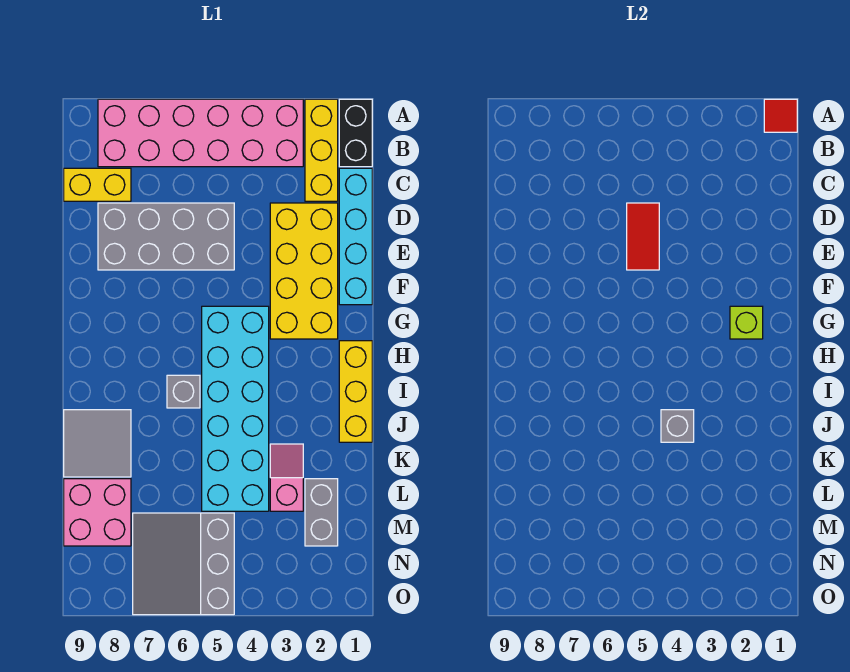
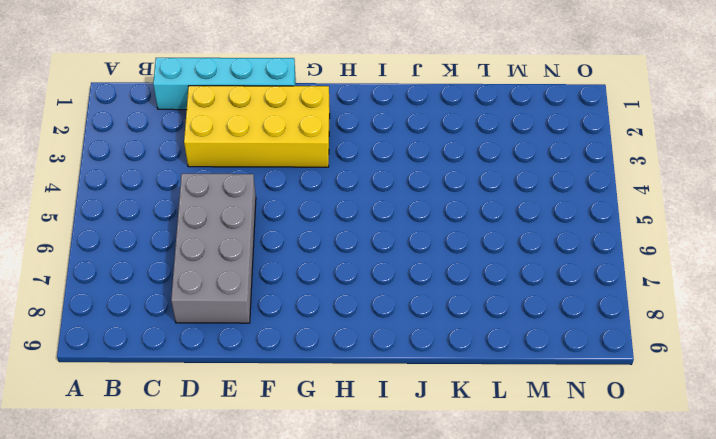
none -> black 1x2 brick [339,99,372,167]
none -> yellow 1x3 brick [305,99,338,201]
none -> pink 2x6 brick [98,99,303,167]

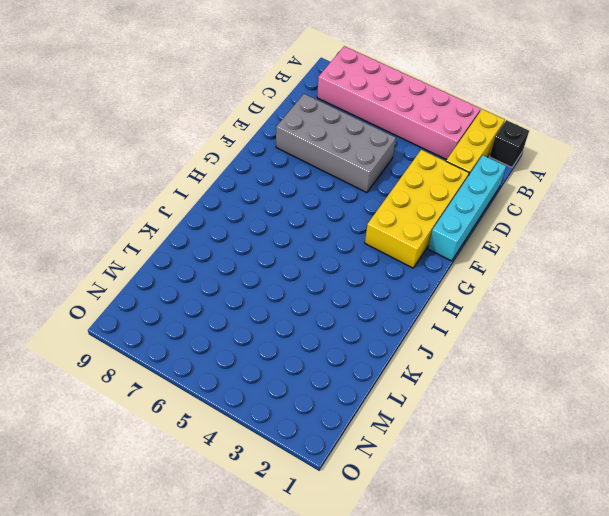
black 1x1 brick [489,120,529,167] -> black 1x2 brick [339,99,372,167]
none -> yellow 1x2 brick [64,168,131,201]
none -> cyan 2x6 brick [202,306,269,511]
none -> yellow 1x3 brick [339,341,372,442]

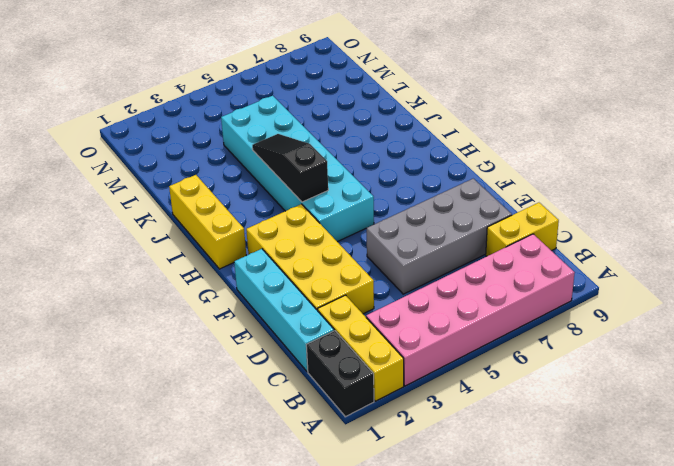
black 1x3 slope [252,134,328,202] -> grey 1x1 brick [661,410,694,442]
none -> grey 1x1 brick [167,375,200,408]
none -> grey 2x2 tile [64,410,131,477]
none -> pink 1x2 slope [270,444,303,511]

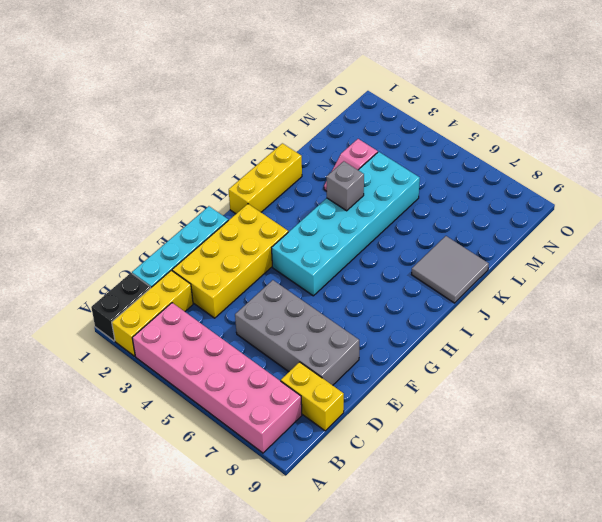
none -> grey 1x1 brick [167,375,200,408]
none -> grey 1x2 brick [305,479,338,546]
none -> pink 2x2 brick [64,479,131,546]

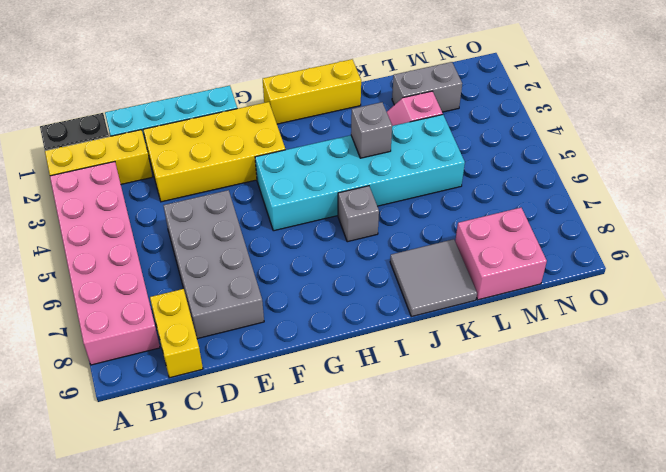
none -> grey 3x3 slope [133,513,234,615]
none -> red 1x1 tile [764,99,797,132]
none -> red 1x2 tile [627,203,659,270]

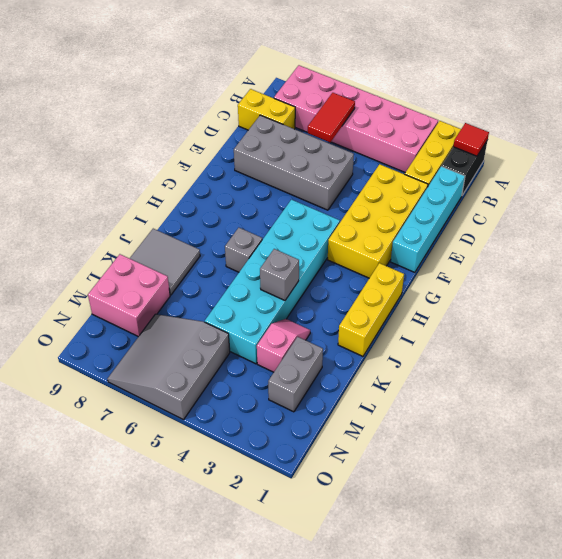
red 1x2 tile [308,93,355,142] -> red 1x2 tile moved to [627,203,659,270]
none -> lime 1x1 brick [730,306,763,339]

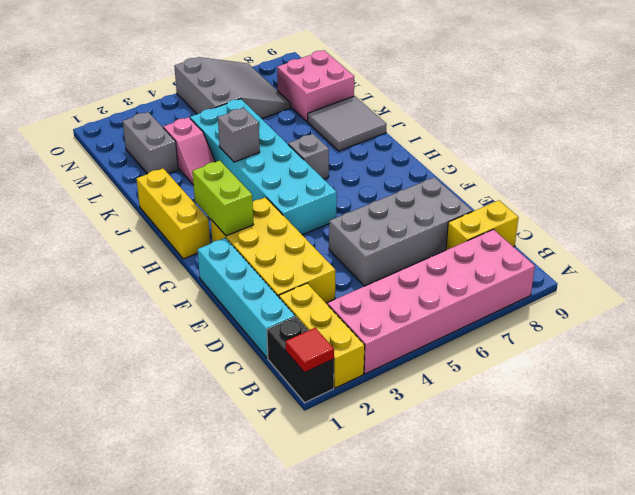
lime 1x2 brick [192,161,253,236] -> lime 1x1 brick [730,306,763,339]
none -> red 1x2 tile [627,203,659,270]

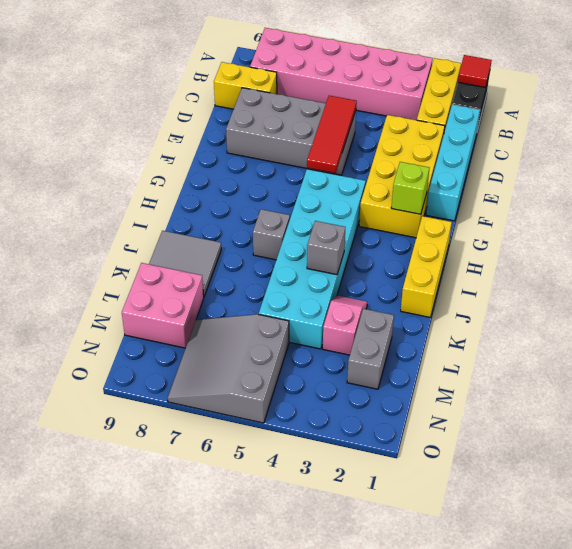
red 1x3 tile [307,96,357,173] -> red 1x2 tile [627,203,659,270]

